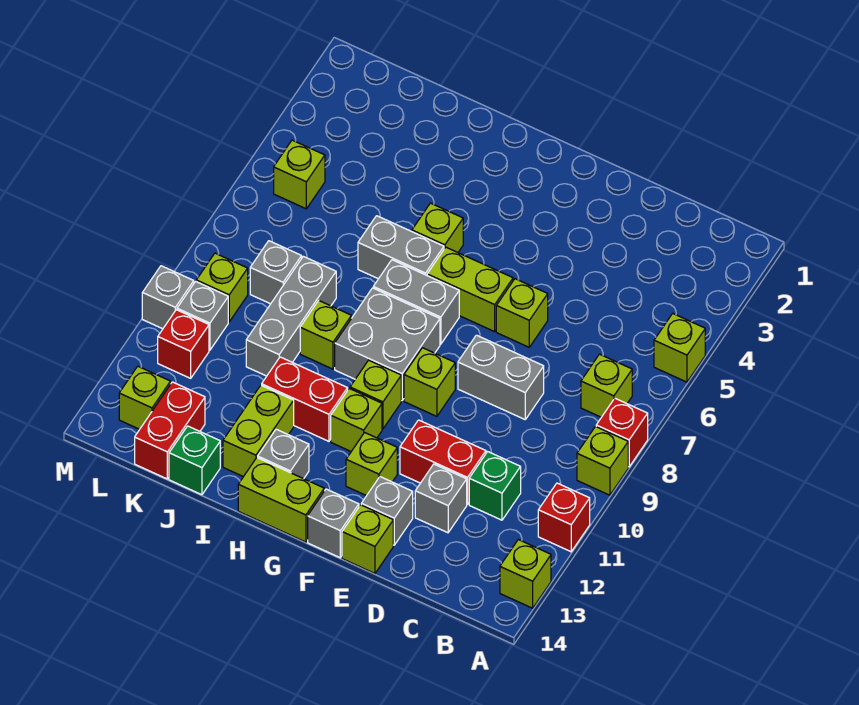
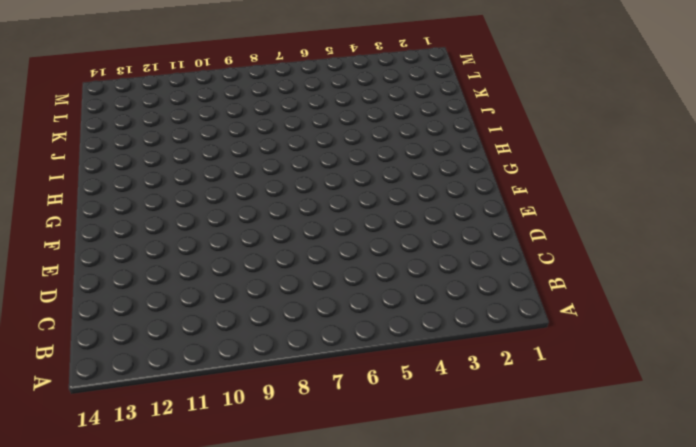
none -> lime 1x1 brick [654,313,705,382]
none -> red 1x1 brick [596,398,648,467]
none -> lime 1x1 brick [577,427,628,495]
none -> red 1x1 brick [538,483,590,552]

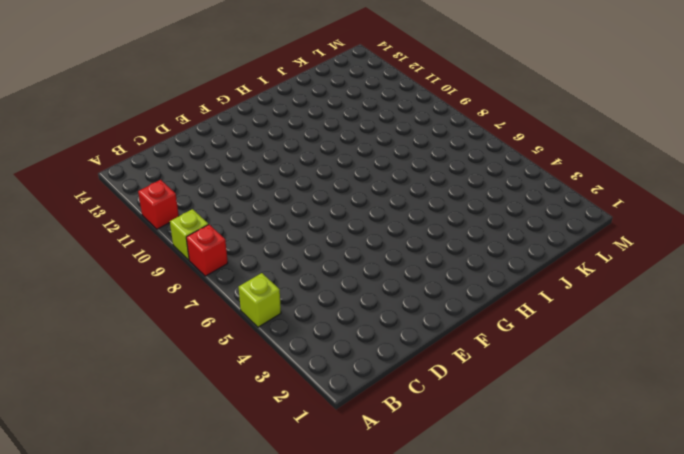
none -> lime 1x1 brick [500,540,551,608]
none -> lime 1x1 brick [581,354,632,417]
none -> green 1x1 brick [469,452,521,520]
none -> grey 1x2 brick [458,335,544,419]

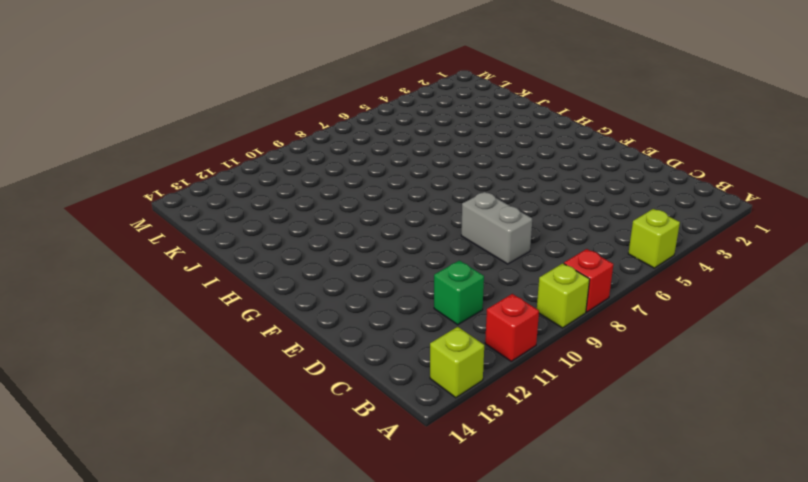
none -> lime 1x1 brick [581,354,632,417]
none -> red 1x2 brick [400,420,486,505]
none -> grey 1x1 brick [415,464,467,533]
none -> lime 1x1 brick [496,279,548,347]

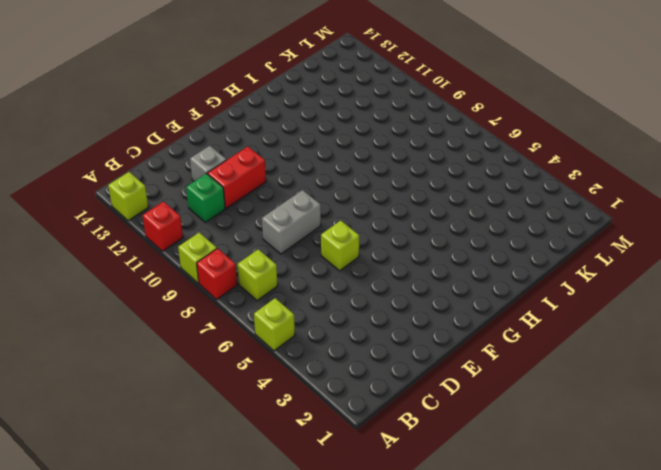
none -> grey 1x1 brick [361,477,413,545]
none -> lime 1x1 brick [342,505,393,573]
none -> lime 1x2 brick [427,247,513,332]
none -> lime 1x1 brick [404,348,455,416]

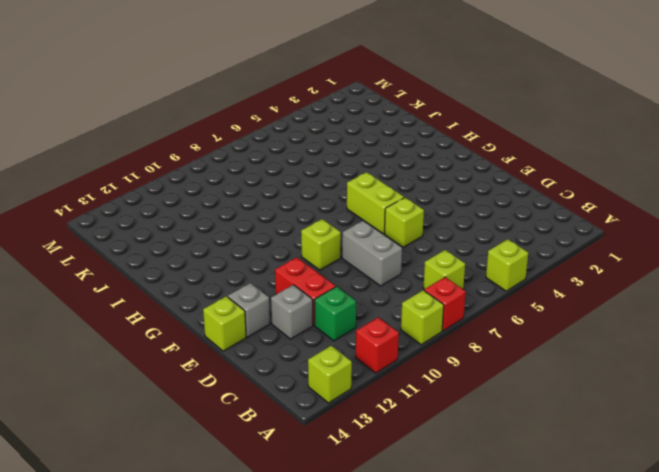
none -> lime 1x1 brick [346,433,397,496]
none -> grey 1x1 brick [308,489,359,558]
none -> grey 1x2 brick [373,260,459,344]
none -> grey 2x2 brick [335,288,440,401]

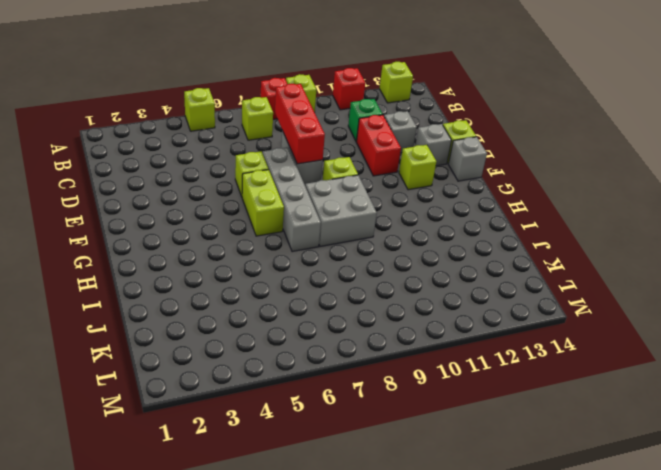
red 1x3 brick [275,84,325,164] -> none
grey 1x4 brick [263,147,321,252] -> grey 1x2 brick [373,260,459,344]
none -> lime 1x1 brick [350,360,401,429]
none -> lime 1x1 brick [331,389,382,451]
none -> lime 1x2 brick [238,458,324,542]
none -> lime 1x1 brick [412,203,463,252]

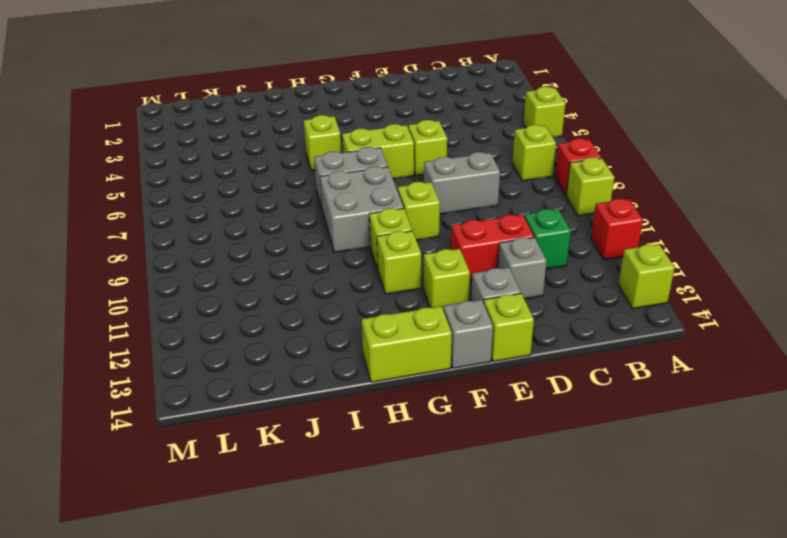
none -> grey 1x2 brick [358,216,444,279]
none -> red 1x2 brick [262,357,348,441]
none -> grey 1x1 brick [258,429,309,479]
none -> lime 1x1 brick [300,301,351,369]

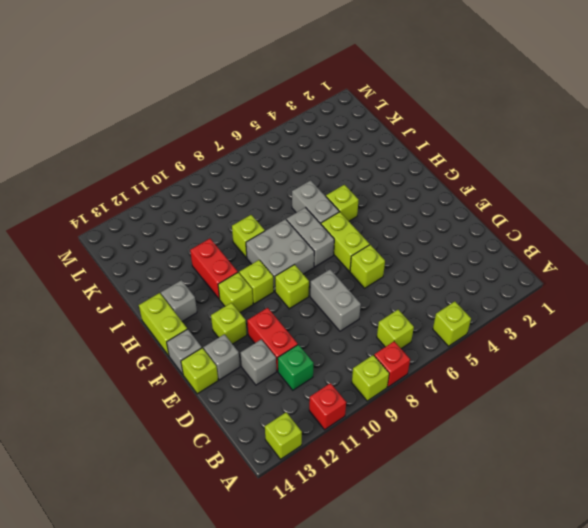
none -> lime 1x2 brick [223,385,294,477]
none -> grey 1x3 brick [246,256,336,376]
none -> green 1x1 brick [169,426,220,495]
none -> grey 1x1 brick [250,241,302,304]

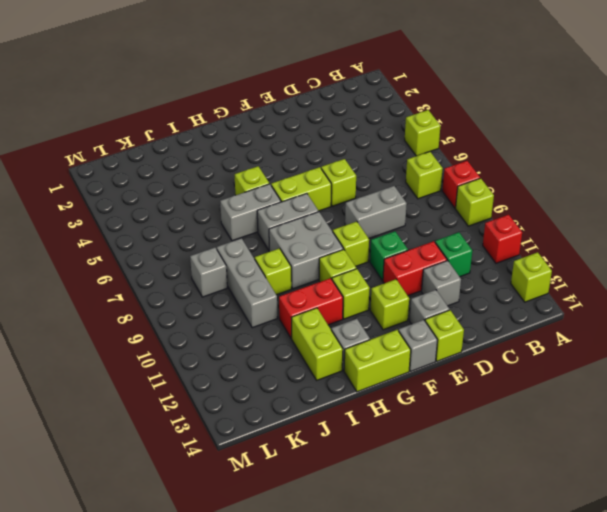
green 1x1 brick [370,231,408,281] -> green 1x1 brick moved to [169,426,220,495]
none -> red 1x2 brick [135,382,205,479]
none -> lime 1x1 brick [274,140,325,209]
none -> lime 1x1 brick [196,253,248,322]
none -> grey 1x1 brick [177,281,228,350]

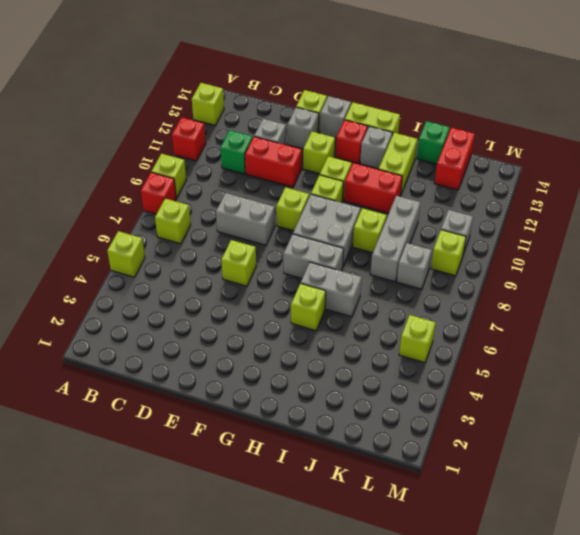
red 1x1 brick [336,120,368,164] -> red 1x1 brick moved to [158,310,209,378]
none -> lime 1x2 brick [427,247,513,332]
none -> lime 1x1 brick [119,366,171,429]
none -> grey 1x1 brick [142,266,194,329]

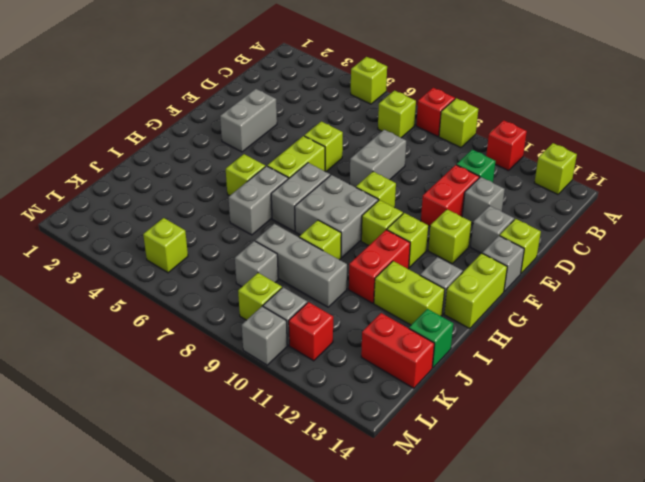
grey 1x2 brick [220,89,277,152] -> none
none -> lime 1x1 brick [119,366,171,429]

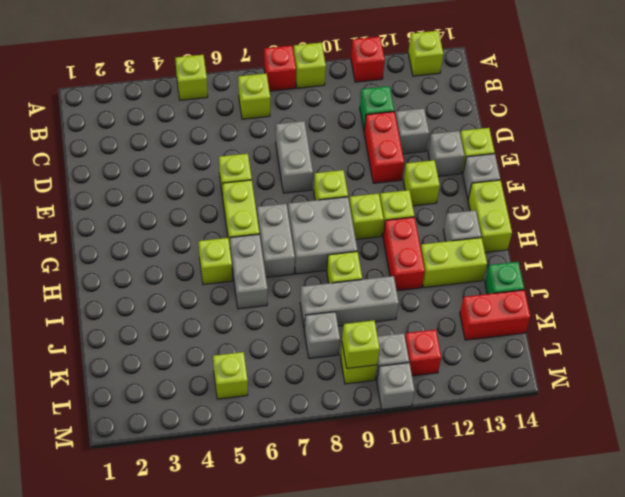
lime 1x1 brick [342,320,380,368] -> lime 1x1 brick moved to [119,366,171,429]

